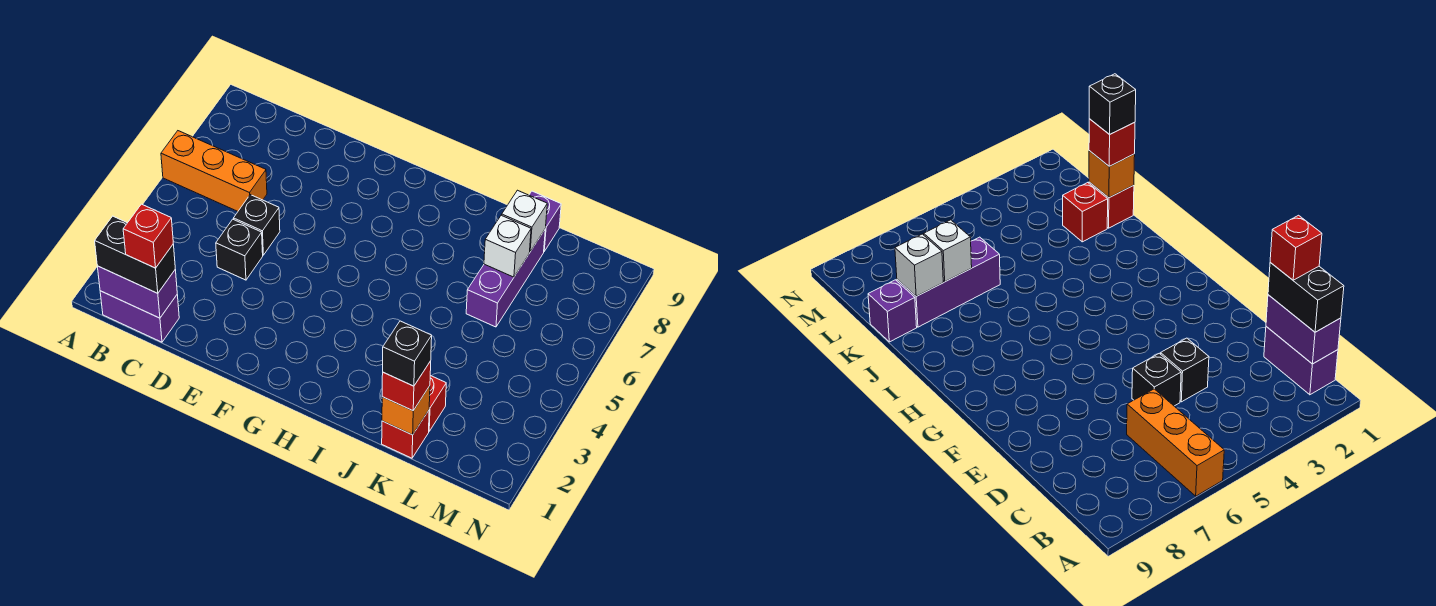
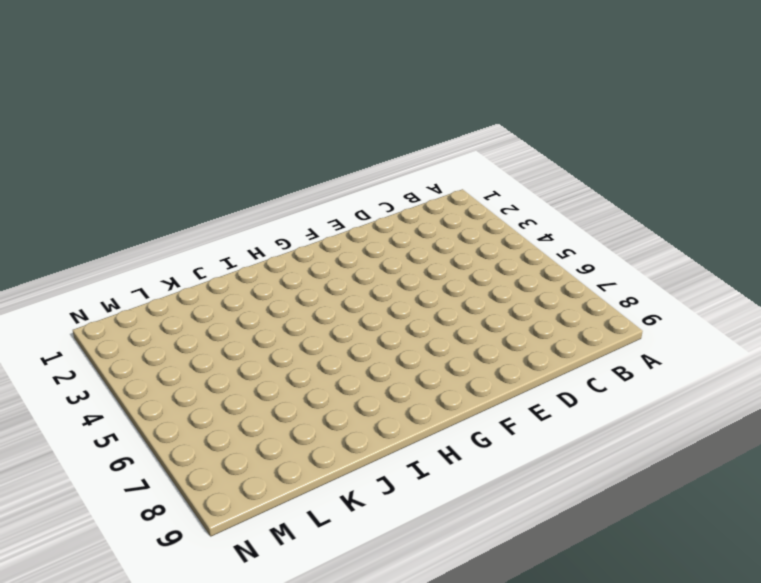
none -> orange 1x3 brick [161,131,267,211]
none -> purple 1x2 brick [100,291,179,342]
none -> black 1x1 brick [216,219,263,280]

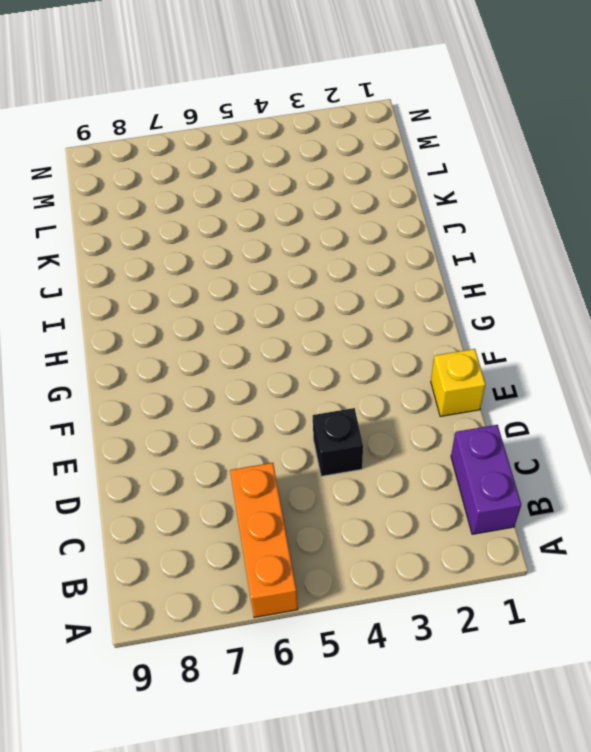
yellow 1x1 brick [431,349,486,417] -> none
none -> black 1x1 brick [234,195,280,255]
none -> red 1x1 brick [382,410,429,458]
none -> red 1x1 brick [429,376,446,431]

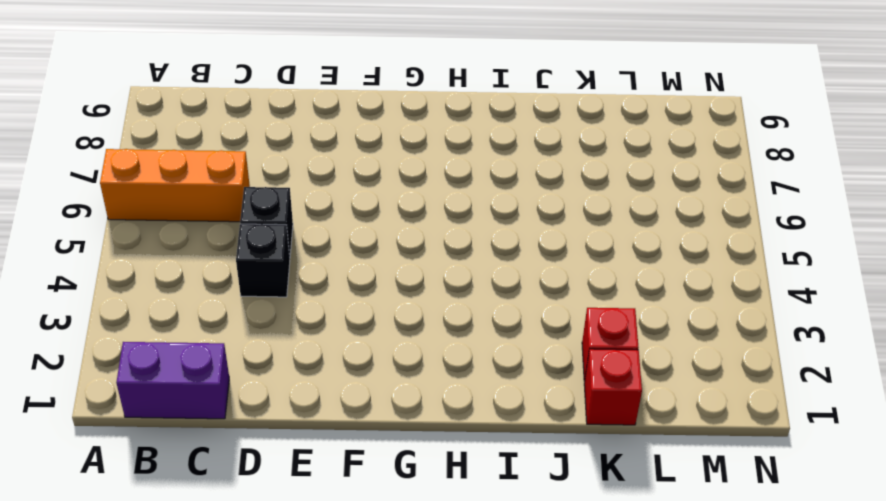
none -> purple 1x3 brick [466,230,545,327]
none -> purple 1x1 brick [529,191,561,251]
none -> purple 1x2 brick [97,266,177,318]

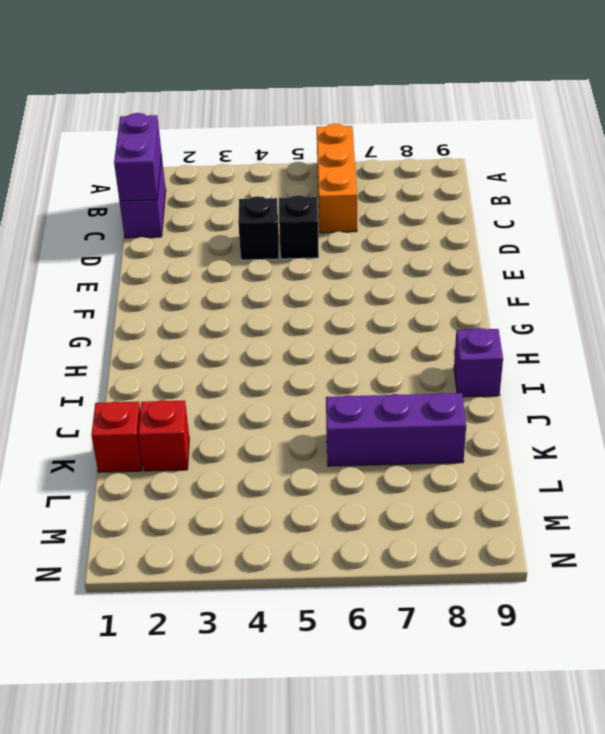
purple 1x1 brick [454,328,503,397] -> purple 1x1 brick moved to [529,191,561,251]
none -> orange 1x1 brick [382,386,430,435]
none -> white 1x1 brick [484,215,531,277]
none -> white 1x1 brick [502,190,547,252]

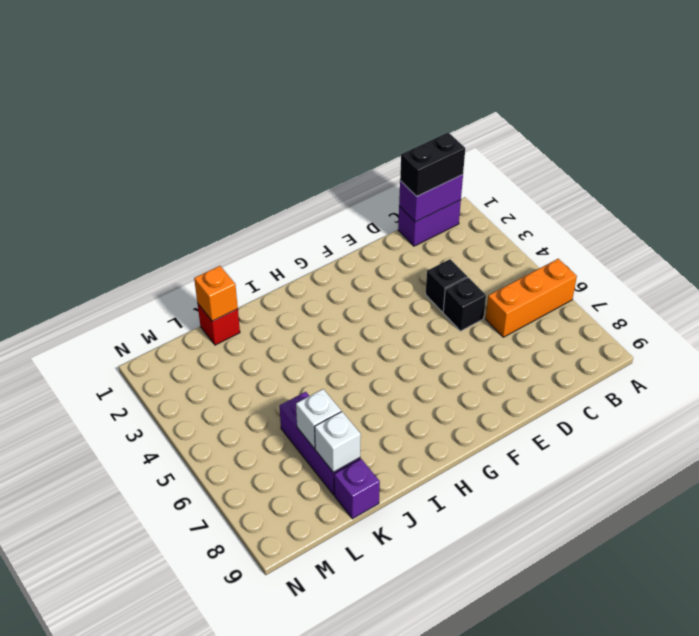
none -> red 1x1 brick [429,376,446,431]
none -> red 1x1 brick [382,361,431,411]
none -> red 1x1 brick [123,204,173,268]

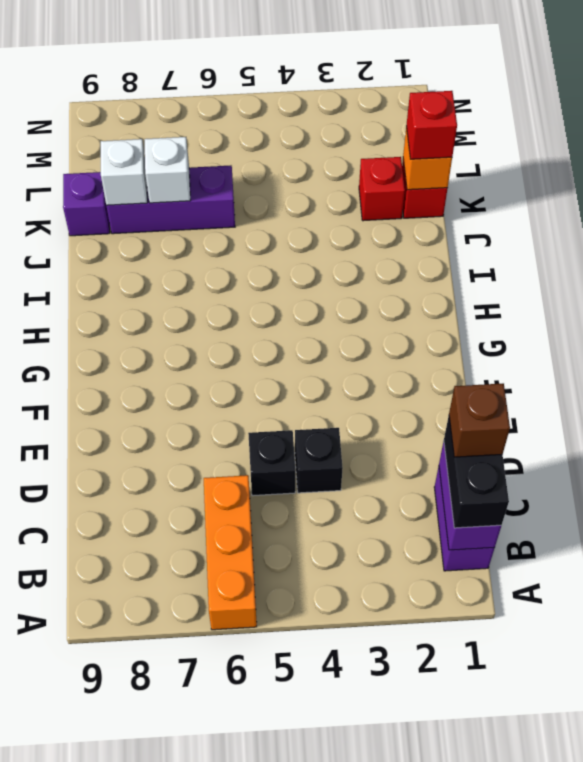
brown 1x1 brick [449,383,510,457] -> red 1x1 brick [123,204,173,268]
none -> black 1x1 brick [383,321,432,386]

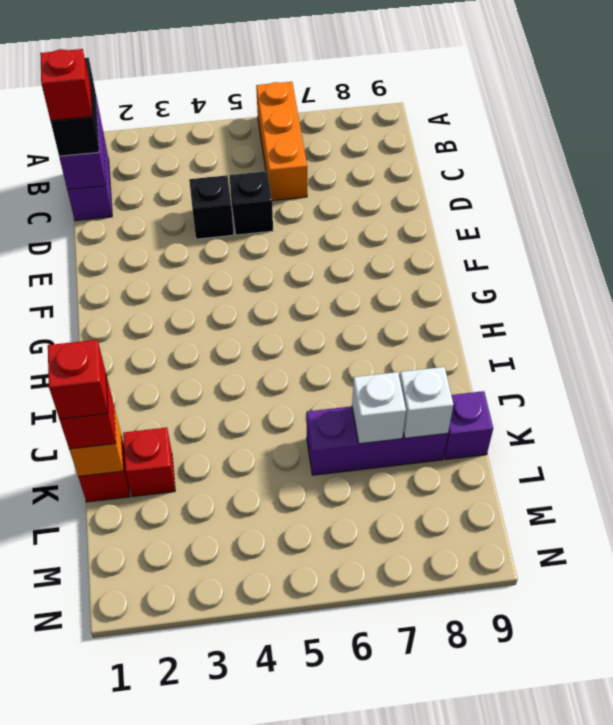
red 1x1 brick [48,340,108,419] -> black 1x1 brick [383,321,432,386]

